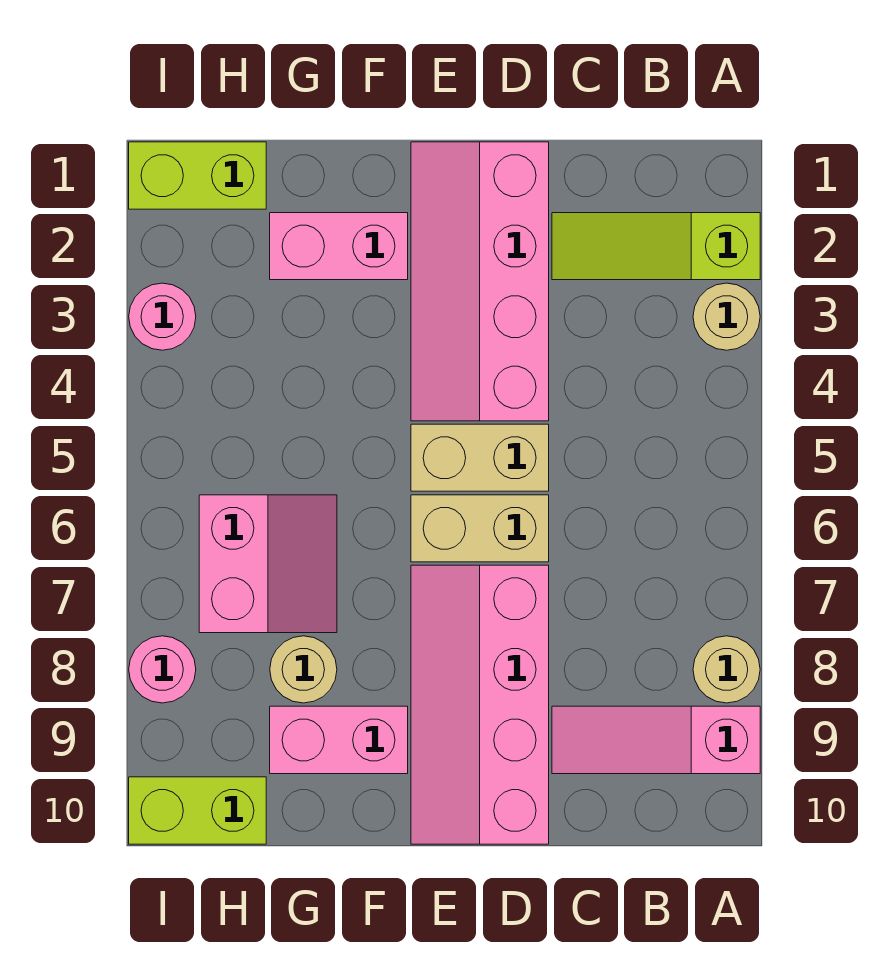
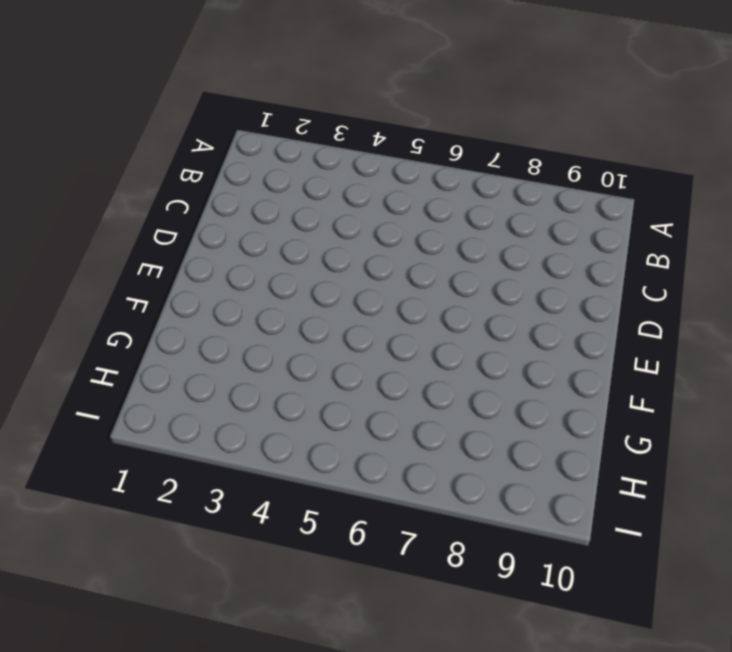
none -> lime 1x3 slope [552,213,760,280]
none -> tan 1x1 round brick [693,283,760,350]
none -> tan 1x1 round brick [693,636,760,703]

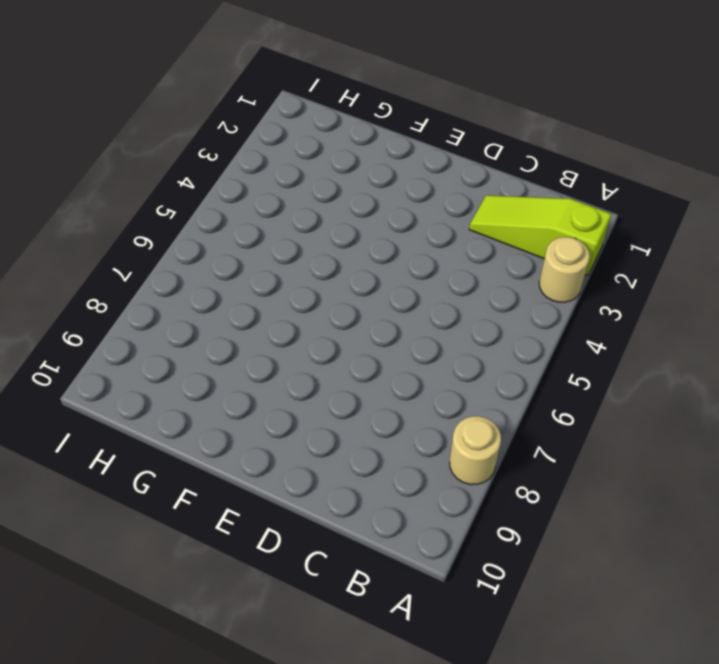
none -> pink 1x3 slope [552,706,760,774]
none -> pink 2x4 slope [411,142,549,421]
none -> tan 1x2 brick [411,424,549,491]

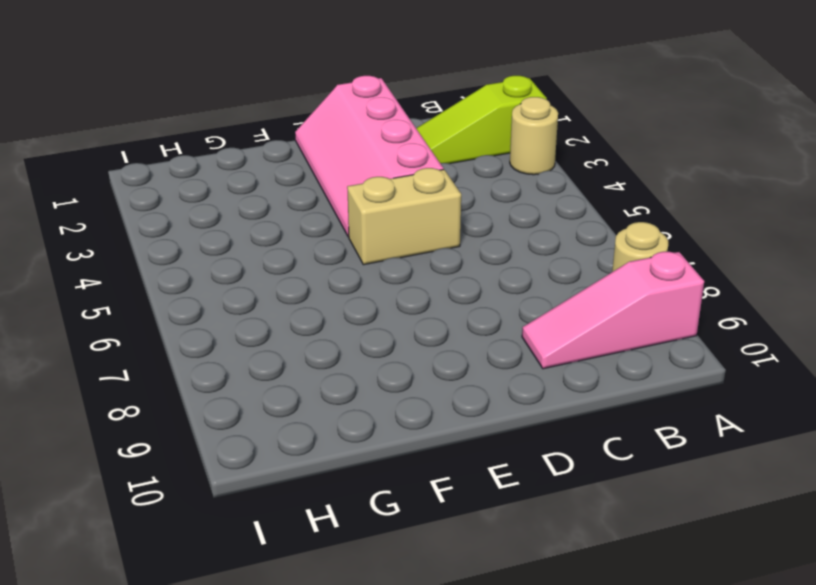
none -> tan 1x2 brick [411,495,549,562]
none -> pink 2x4 slope [411,565,549,844]
none -> pink 1x2 brick [270,213,408,280]

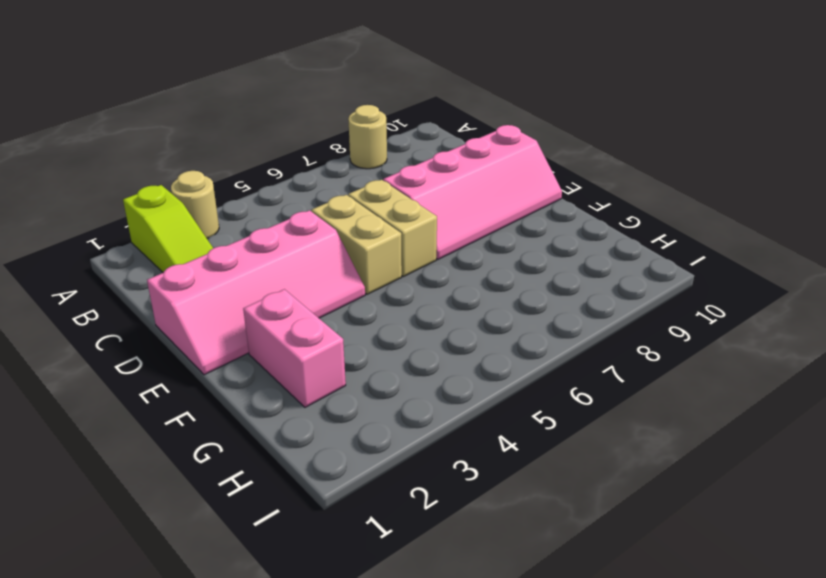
none -> pink 1x3 slope [552,706,760,774]
none -> pink 1x2 brick [270,706,408,774]
none -> pink 2x2 slope [199,495,337,633]

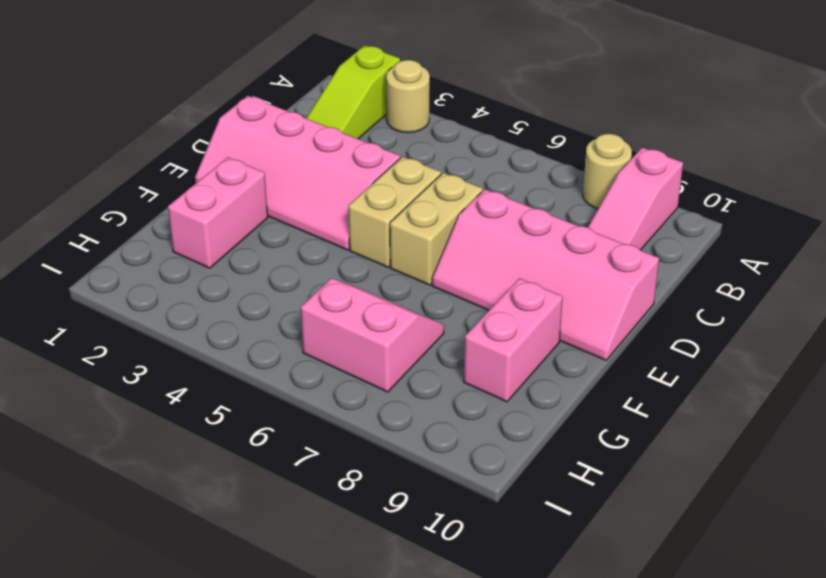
none -> tan 1x1 round brick [270,636,337,703]
none -> lime 1x2 brick [129,142,266,209]
none -> lime 1x2 brick [129,777,266,844]

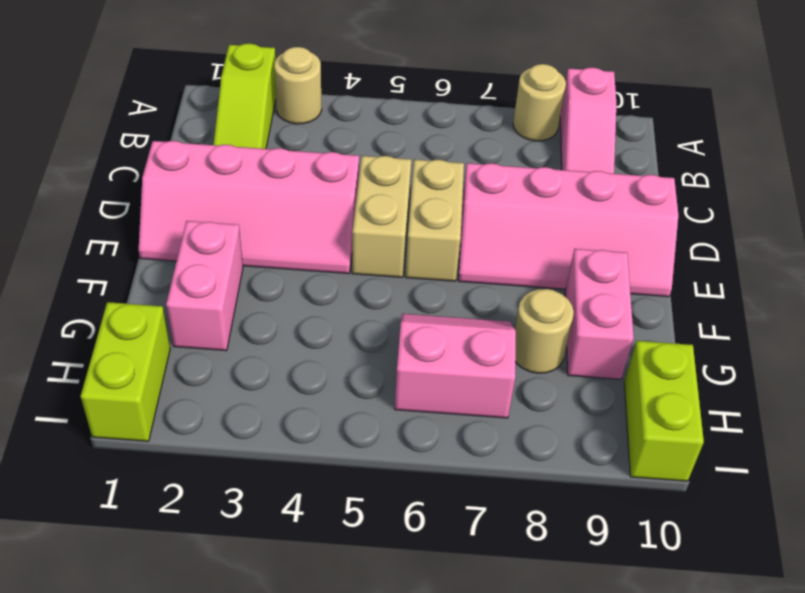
none -> pink 1x1 round brick [129,283,196,350]
none -> pink 1x1 round brick [129,636,196,703]

